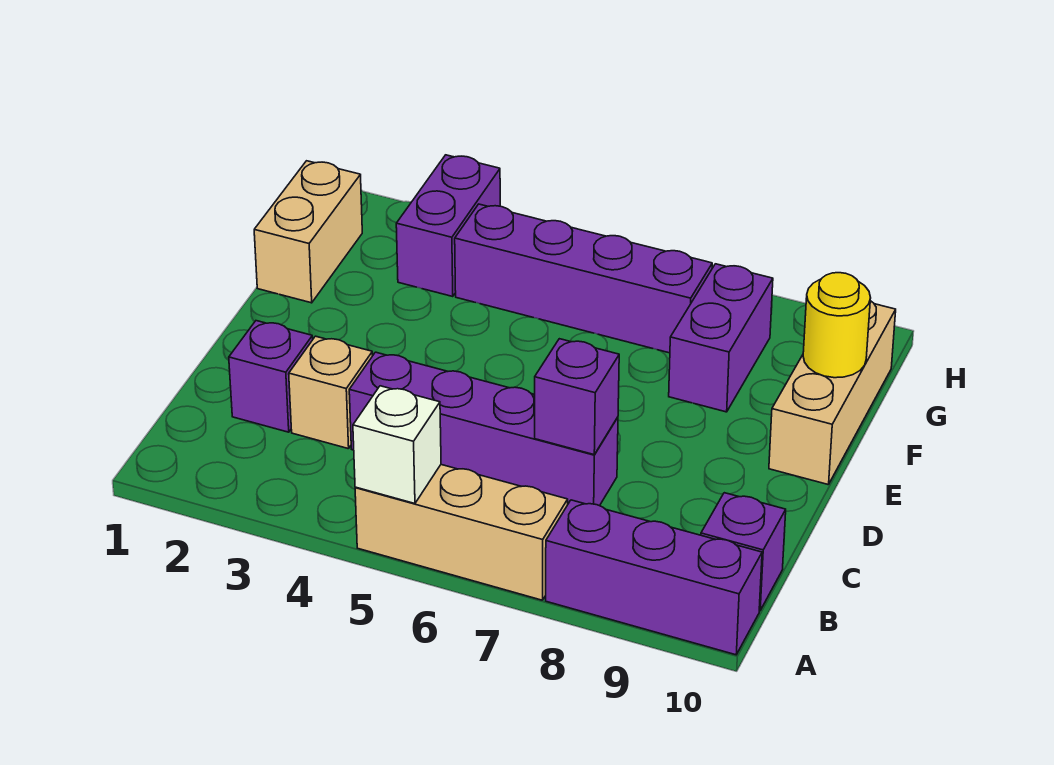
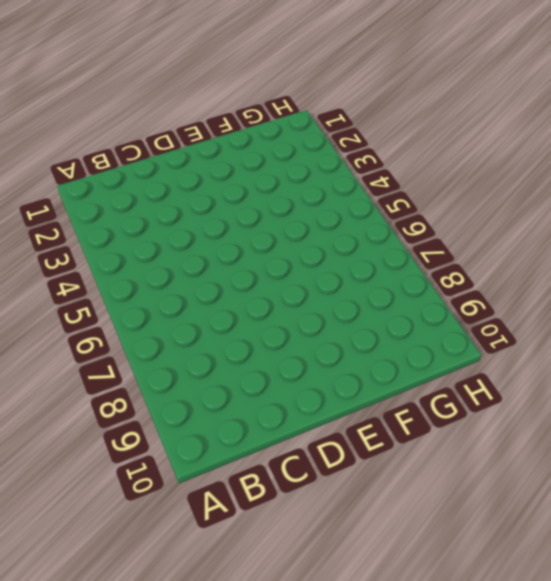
none -> tan 1x3 brick [355,465,568,600]
none -> purple 1x3 brick [546,500,762,655]
none -> purple 1x1 brick [701,493,786,611]

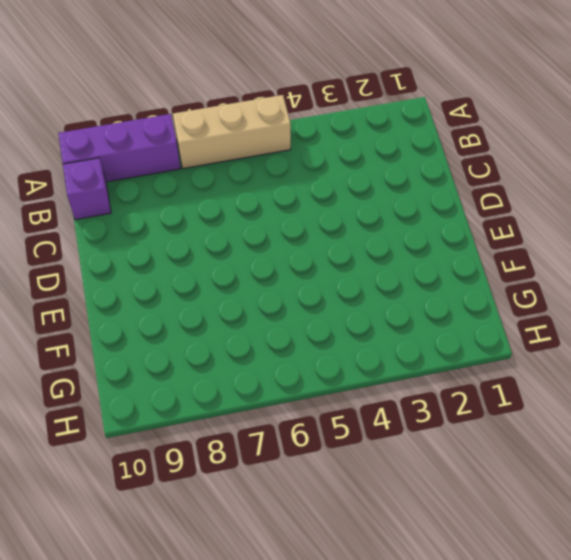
none -> purple 1x1 brick [229,321,313,432]
none -> tan 1x1 brick [289,336,373,449]
none -> purple 1x4 brick [349,352,618,506]

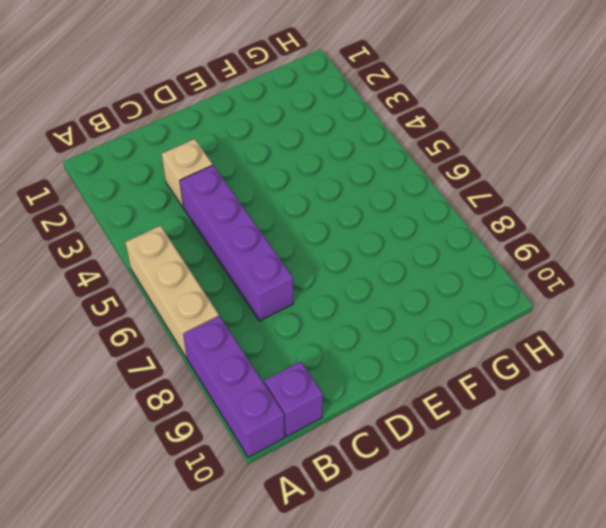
none -> purple 1x1 brick [229,321,313,432]
none -> tan 1x3 brick [769,301,896,485]
none -> tan 1x2 brick [254,161,362,303]

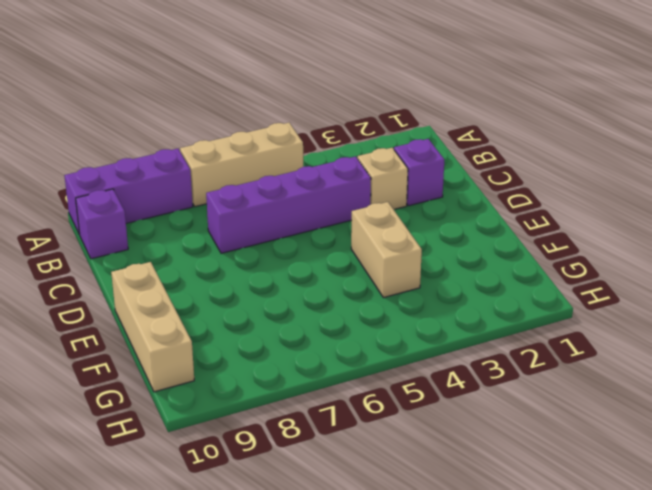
tan 1x2 brick [351,202,422,298] -> tan 1x2 brick moved to [254,161,362,303]
none -> purple 1x2 brick [669,264,773,412]
none -> purple 1x2 brick [396,155,500,296]
none -> purple 1x4 brick [455,204,712,353]

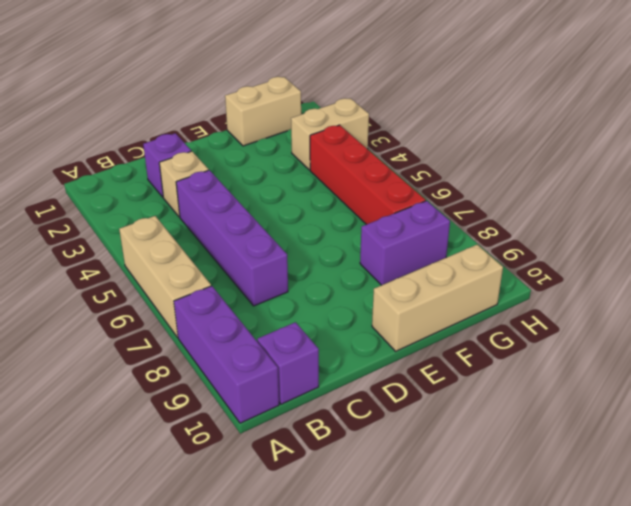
tan 1x2 brick [291,98,369,170] -> purple 1x2 brick [396,155,500,296]
red 1x4 brick [310,125,426,225] -> purple 1x4 brick [455,204,712,353]
none -> white 1x1 brick [353,386,441,504]
none -> purple 1x1 brick [535,339,619,455]
none -> yellow 1x1 round brick [803,273,871,378]

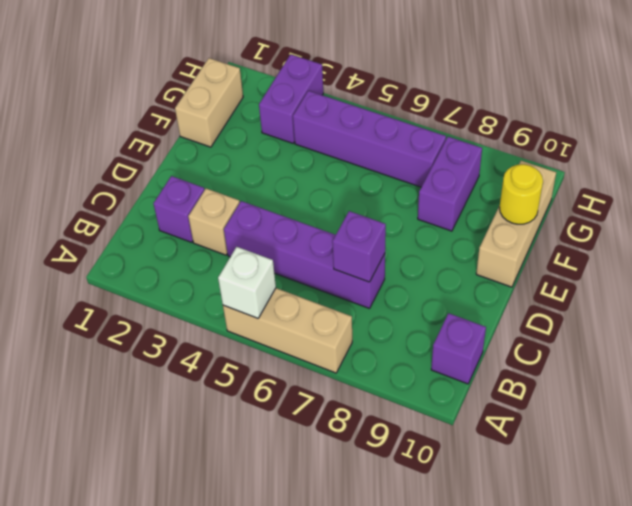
none -> purple 1x3 brick [546,500,762,655]

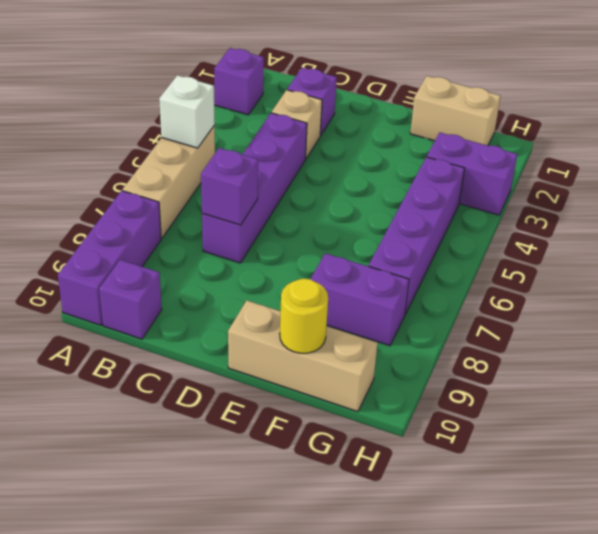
purple 1x1 brick [214,48,264,115] -> none

